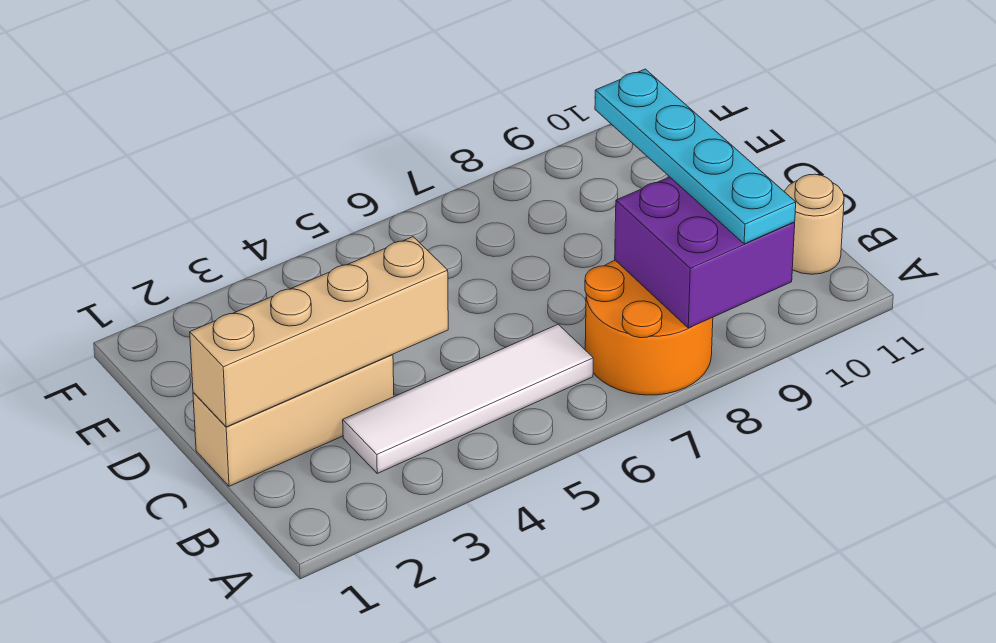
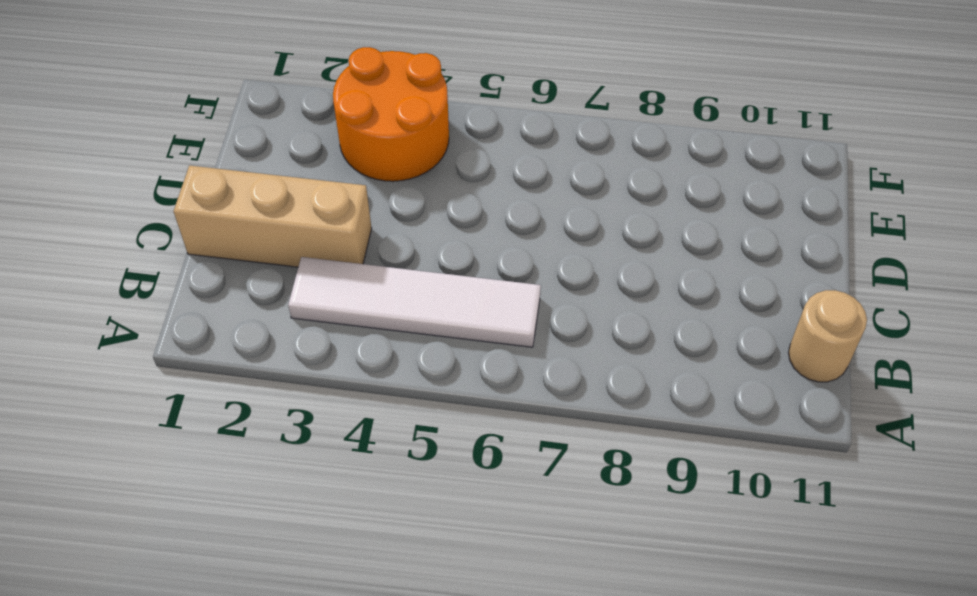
orange 2x2 round brick [333,47,449,181] -> orange 2x2 round brick moved to [585,260,713,395]
none -> purple 2x2 brick [615,177,795,328]
none -> tan 1x4 brick [190,237,448,427]

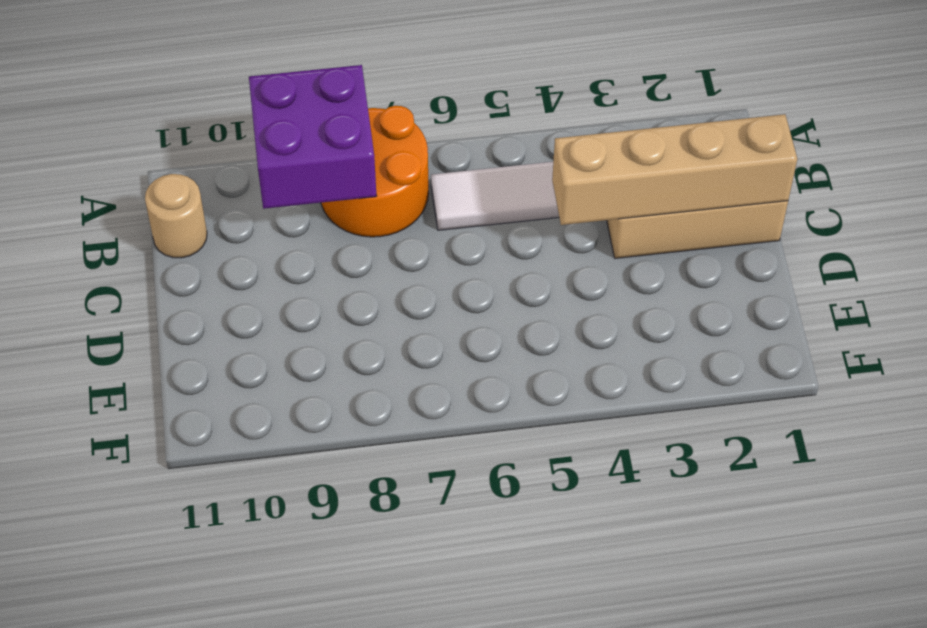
none -> cyan 1x4 plate [595,69,796,244]

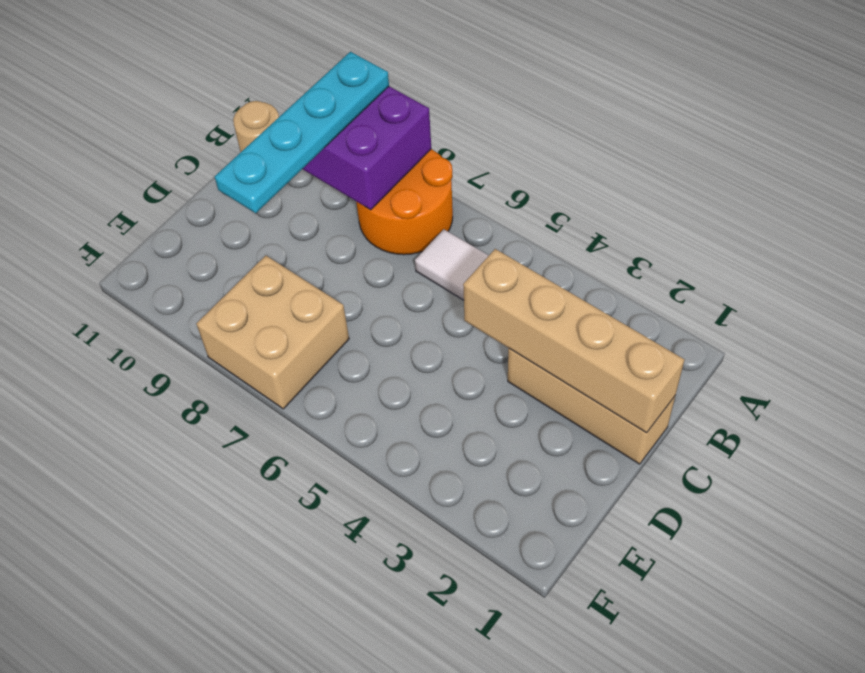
tan 2x2 brick [196,256,349,409] -> none

